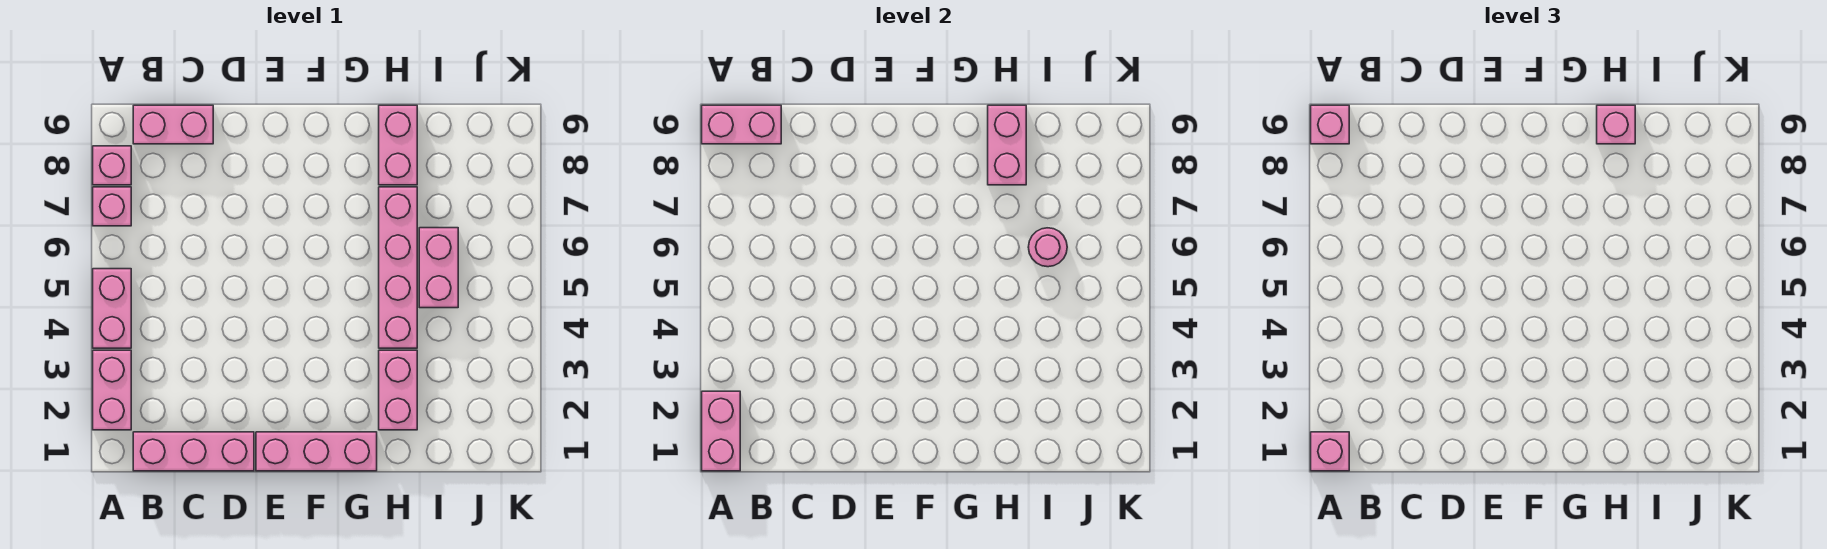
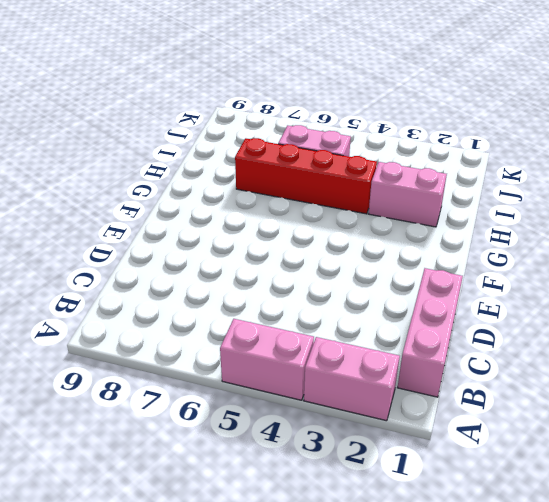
red 1x4 brick [235,138,377,214] -> pink 1x4 brick [379,187,417,348]
none -> pink 1x1 brick [93,187,131,226]
none -> pink 1x1 brick [93,146,131,185]
none -> pink 1x2 brick [133,105,213,144]

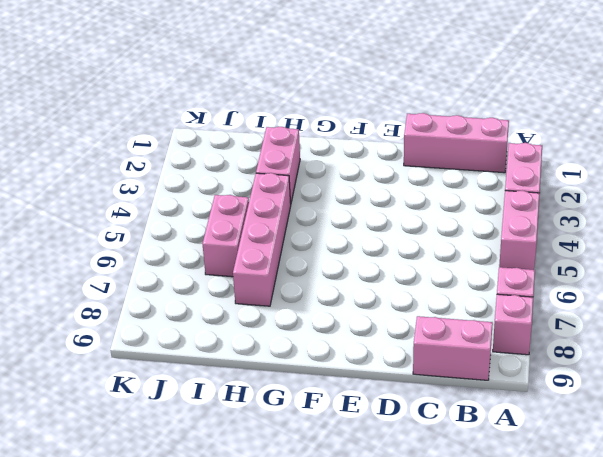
none -> pink 1x3 brick [256,432,377,471]
none -> pink 1x2 brick [379,105,417,185]
none -> pink 1x2 brick [702,391,740,471]

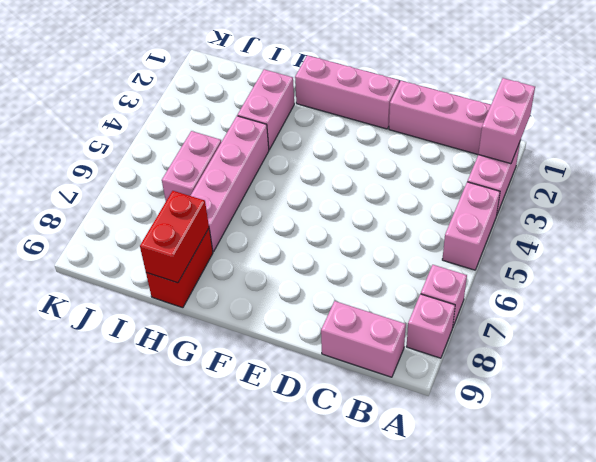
red 1x2 brick [146,229,213,308] -> pink 1x2 brick [379,105,417,185]
red 1x2 brick [140,191,209,283] -> pink 1x2 brick [988,105,1026,185]
none -> pink 1x2 brick [702,105,781,144]
none -> pink 1x1 round brick [1028,228,1067,267]
none -> pink 1x1 brick [1311,432,1349,471]

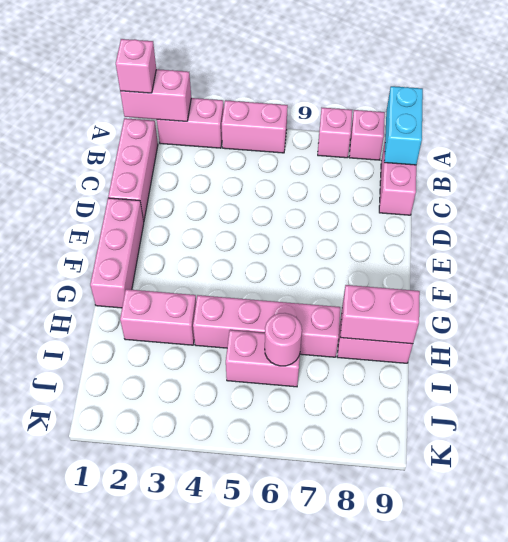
cyan 1x2 brick [384,86,423,165] -> pink 1x2 brick [702,105,781,144]
none -> pink 1x1 brick [1311,105,1349,144]
none -> pink 1x1 brick [1597,105,1635,144]

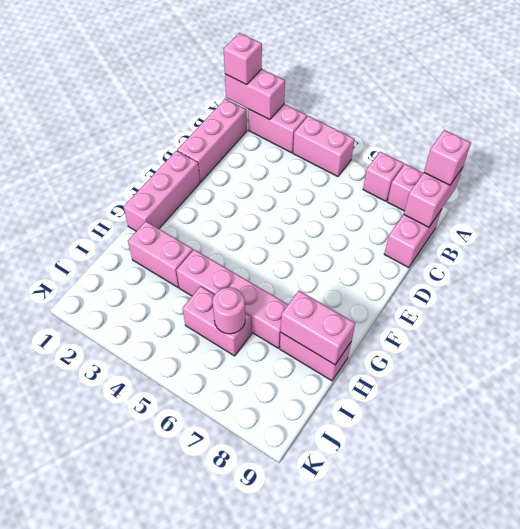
none -> pink 1x1 brick [1597,105,1635,144]

